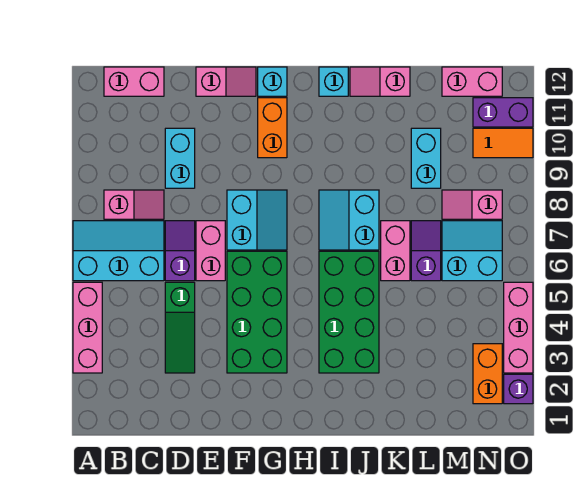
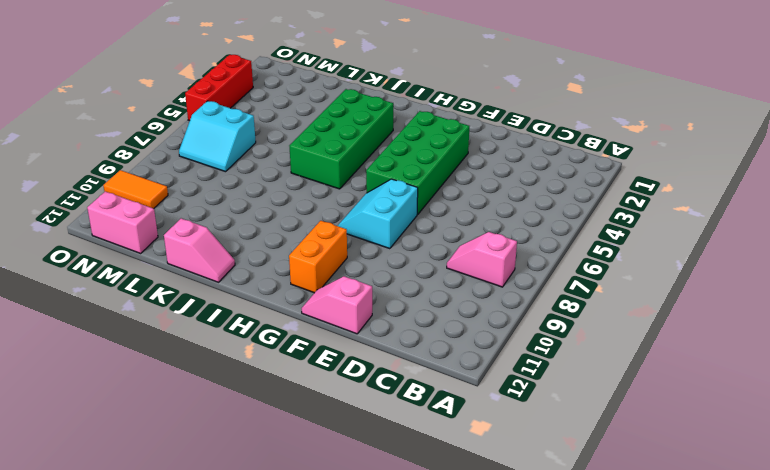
red 1x3 brick [185,55,253,121] -> pink 1x3 brick [504,282,533,373]
none -> pink 1x3 brick [73,282,102,373]
none -> cyan 2x3 slope [73,221,164,281]
none -> pink 1x2 brick [104,67,164,96]

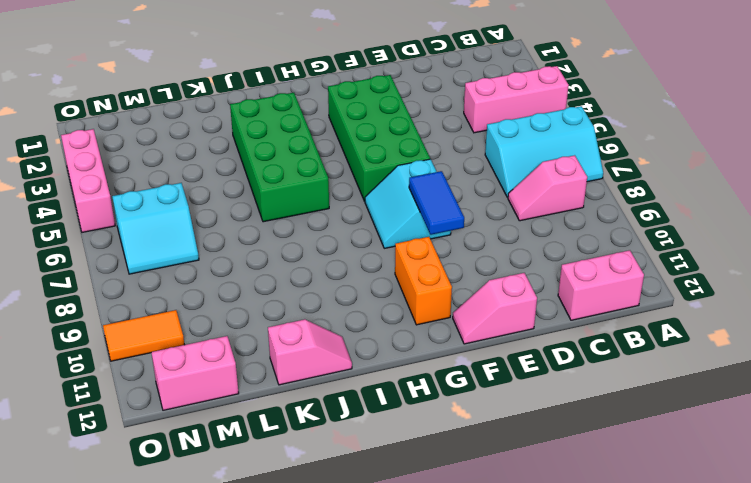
pink 1x3 brick [464,66,569,133] -> pink 1x3 brick turned to [73,282,102,373]
blue 1x2 tile [409,171,464,235] -> none
none -> green 1x3 slope [165,282,195,373]
none -> purple 1x2 slope [165,221,195,281]
none -> cyan 1x2 brick [165,128,195,188]

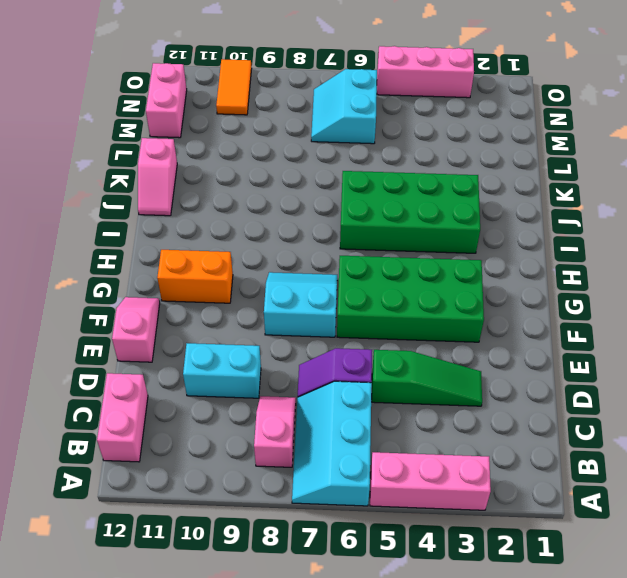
none -> pink 1x2 brick [196,221,225,281]
none -> cyan 1x1 brick [258,67,287,96]
none -> cyan 2x2 slope [319,190,379,250]

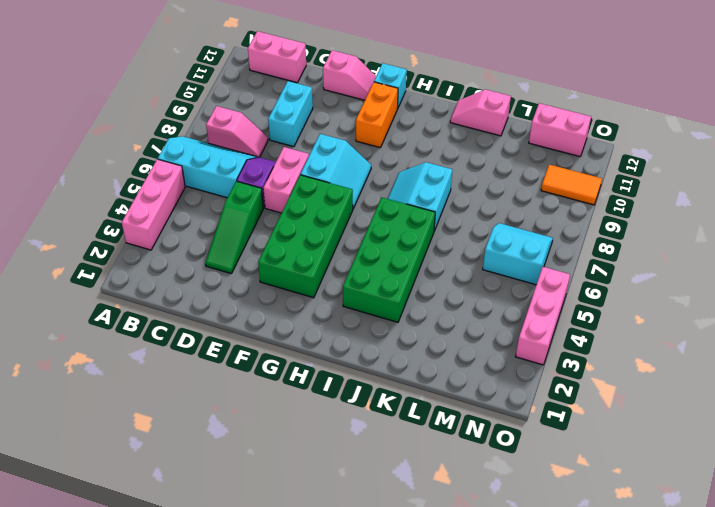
none -> cyan 1x1 brick [319,67,348,96]
none -> pink 1x2 brick [381,221,410,281]
none -> purple 1x2 slope [411,221,441,281]

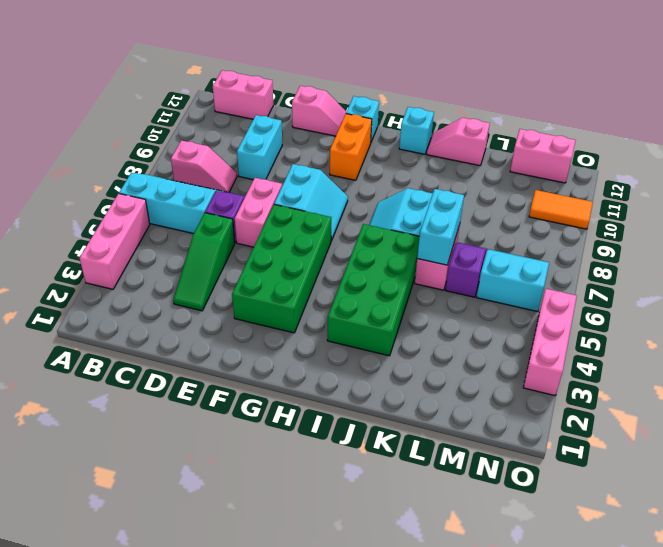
cyan 1x2 brick [417,189,464,265] -> cyan 1x2 brick moved to [411,128,441,188]
none -> pink 1x2 slope [442,190,502,219]
none -> orange 1x2 brick [473,344,502,404]
none -> purple 1x2 brick [473,98,533,127]

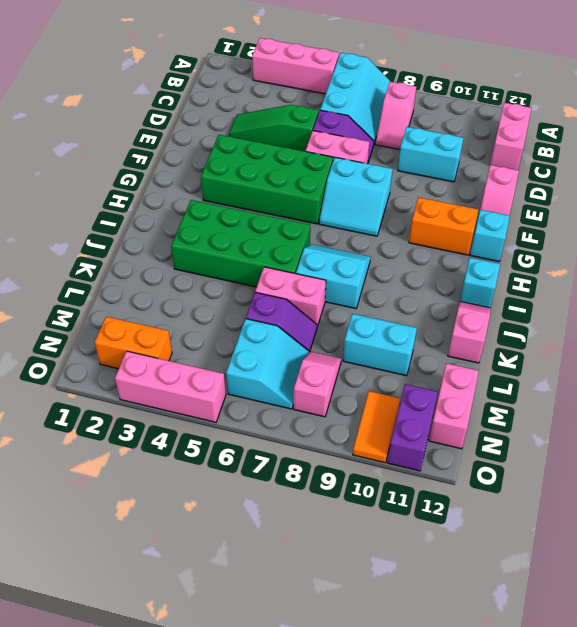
none -> purple 1x1 brick [504,374,533,404]

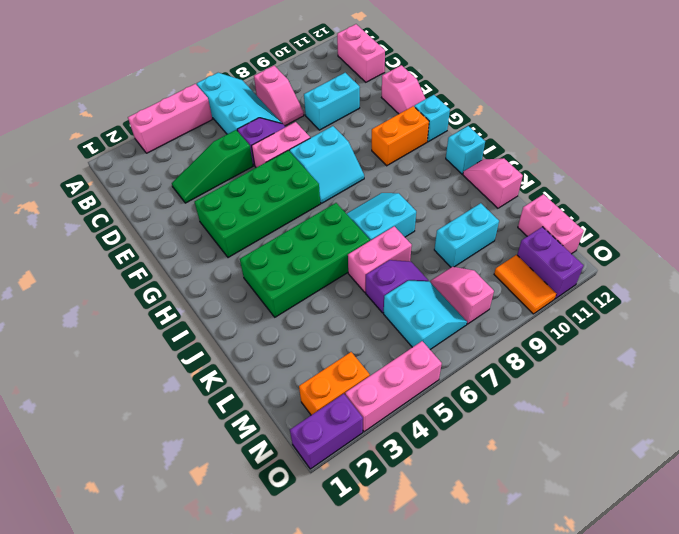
purple 1x2 brick [290,394,363,469] -> purple 1x1 brick [504,374,533,404]

